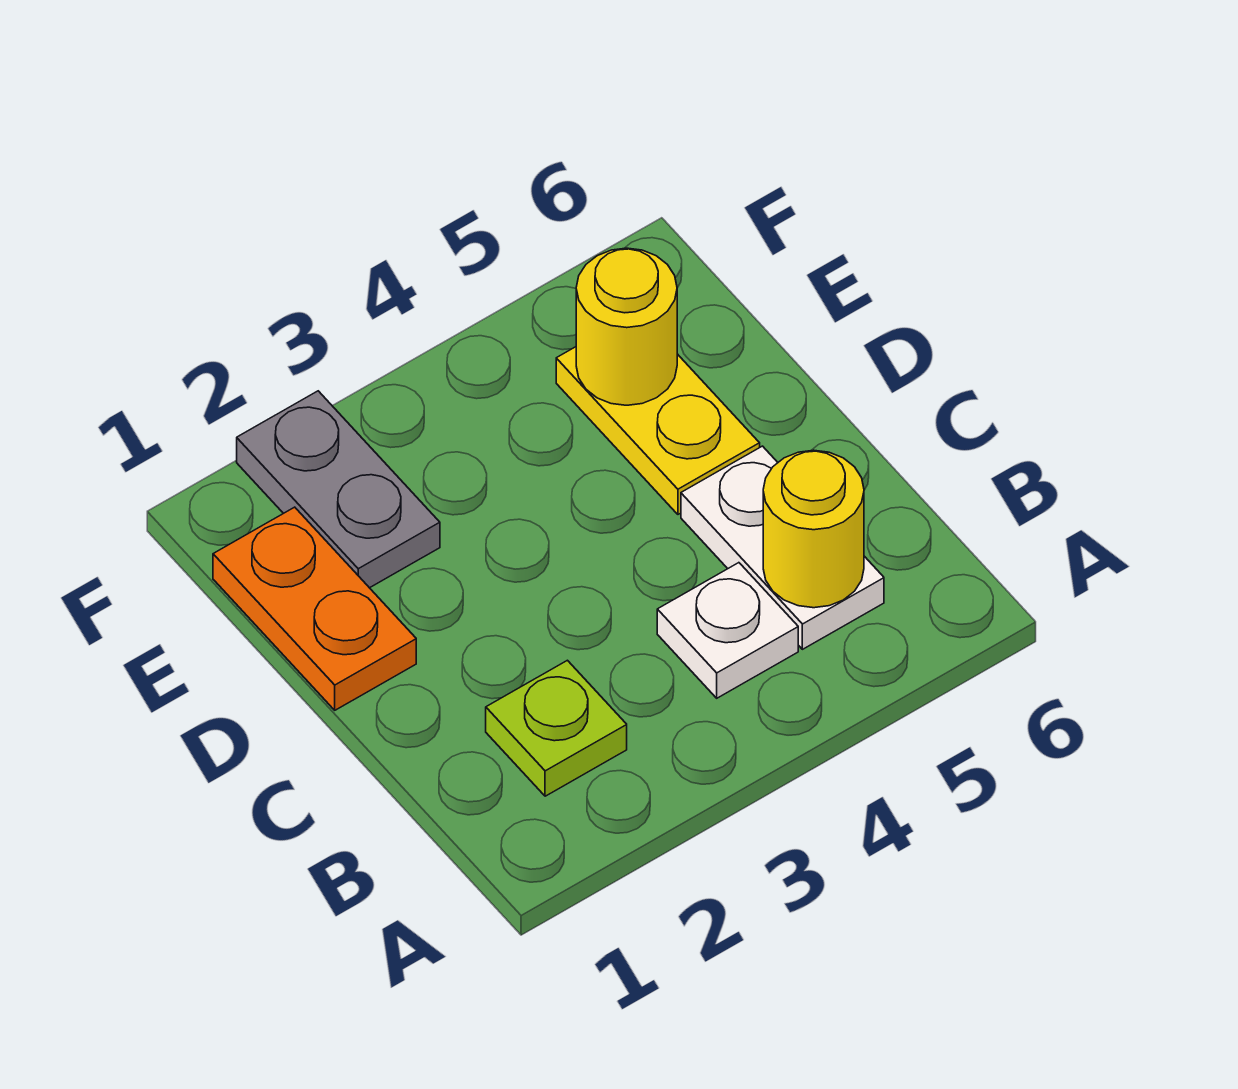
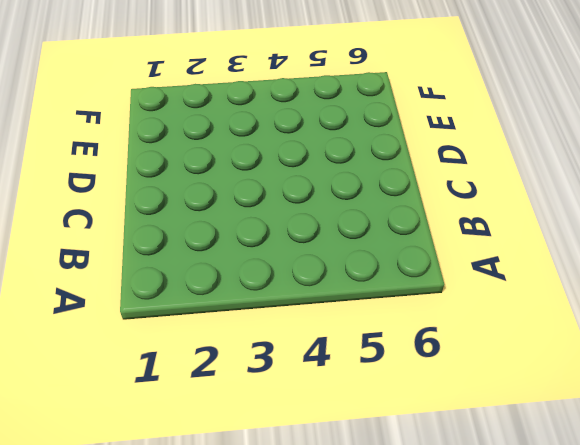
none -> lime 1x1 plate [486,660,627,796]
none -> white 1x1 plate [657,563,798,698]

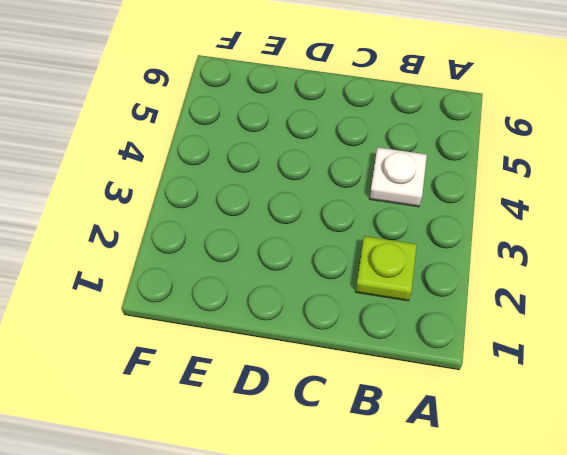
none -> white 1x2 plate [681,446,884,649]
none -> orange 1x2 plate [213,507,416,710]

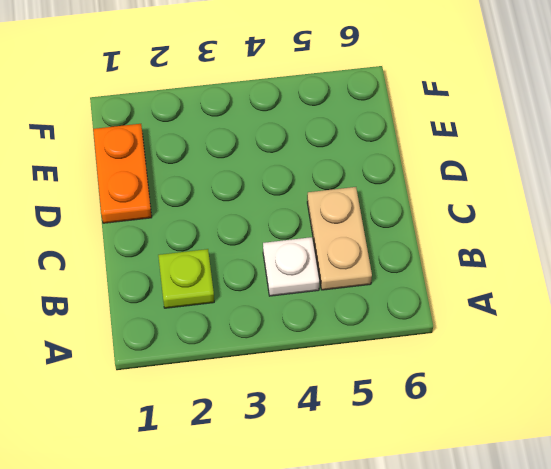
tan 1x2 plate [307,187,372,290] -> white 1x2 plate [681,446,884,649]
none -> yellow 1x2 plate [556,347,760,514]
none -> grey 1x2 plate [237,391,440,588]

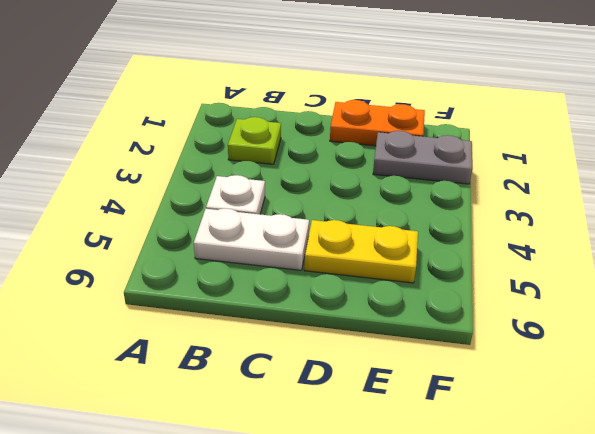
none -> yellow 1x1 round brick [763,450,864,608]
none -> yellow 1x1 round brick [576,248,677,405]

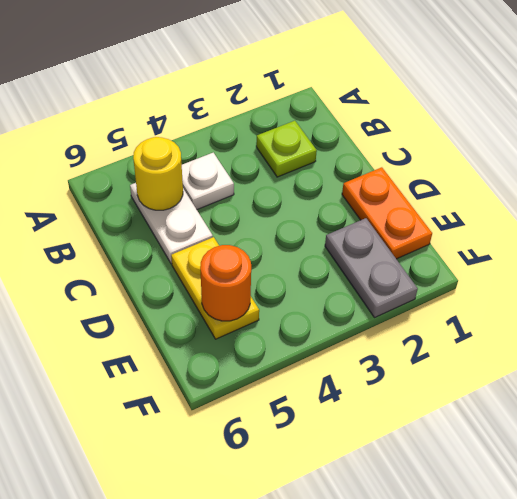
orange 1x1 round brick [200,245,251,321] -> yellow 1x1 round brick [576,248,677,405]

